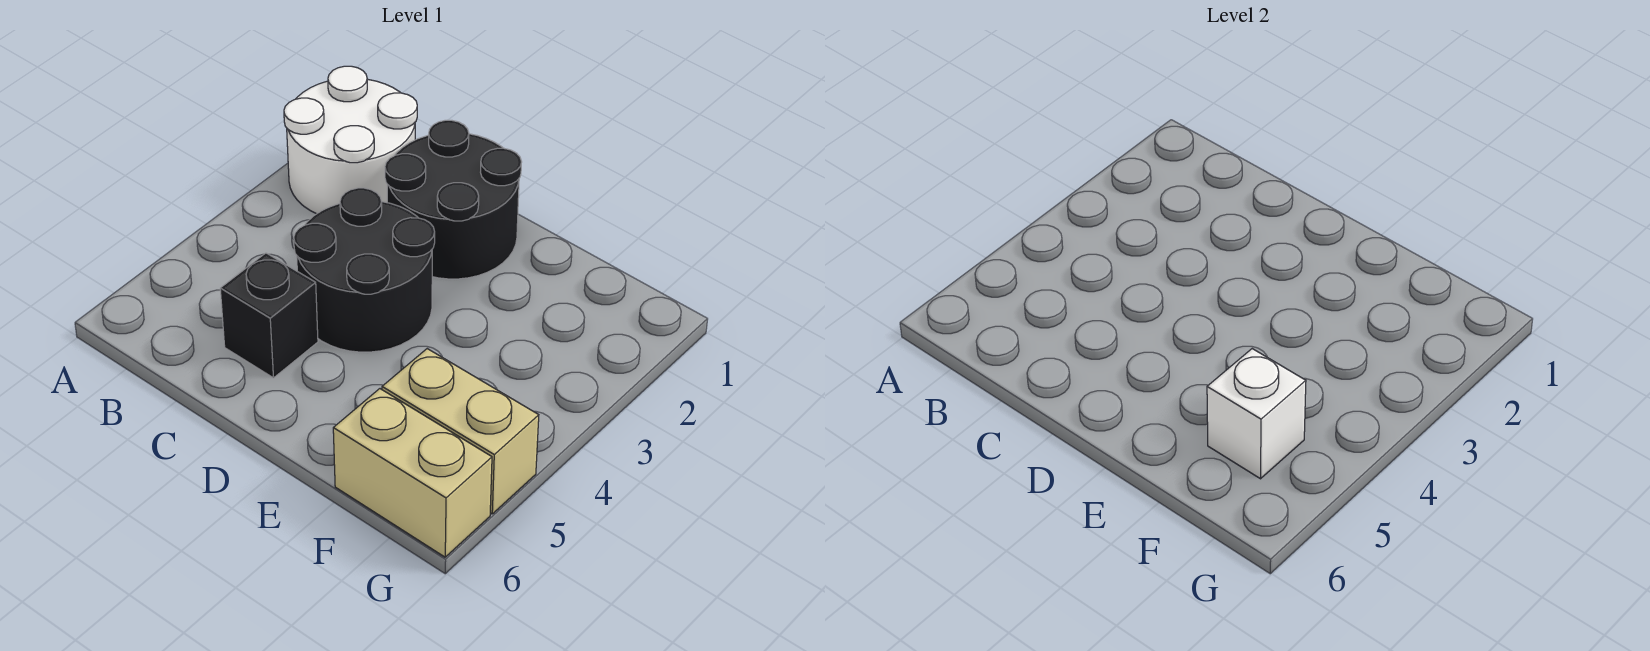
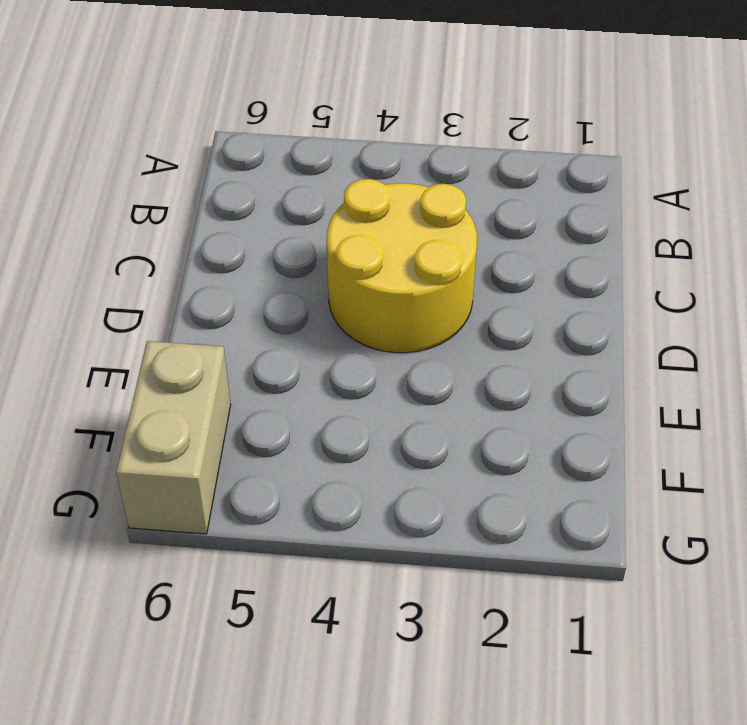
yellow 2x2 round brick [327,179,477,353] -> black 2x2 round brick [294,188,435,352]
none -> white 2x2 round brick [284,66,417,214]
none -> black 2x2 round brick [385,120,522,279]

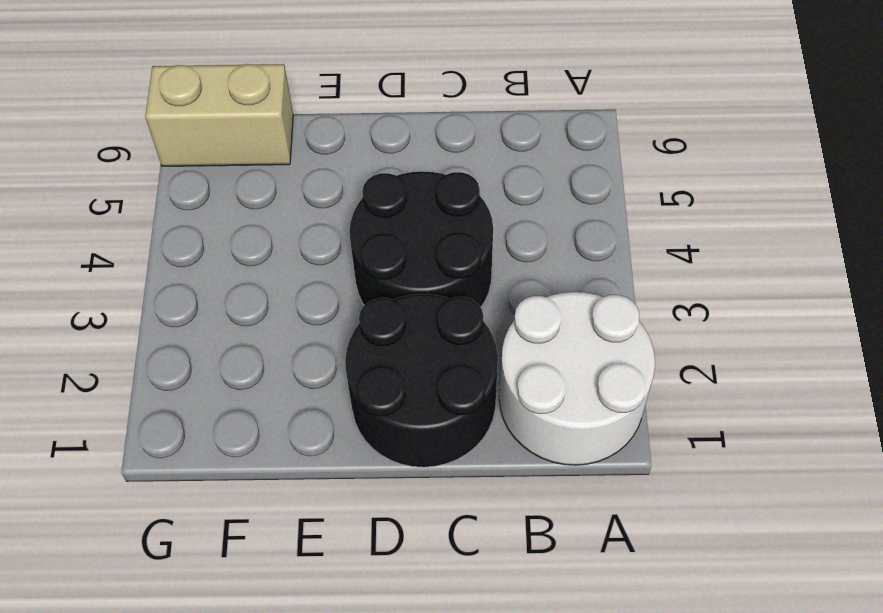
none -> black 1x1 brick [220,253,318,378]
none -> tan 1x2 brick [382,349,539,514]

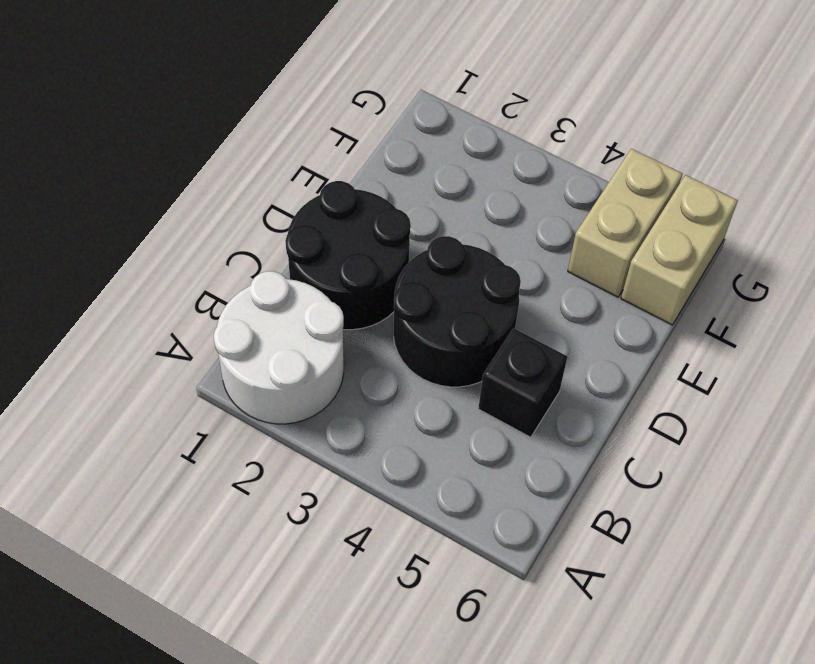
none -> white 1x1 brick [1207,349,1306,479]

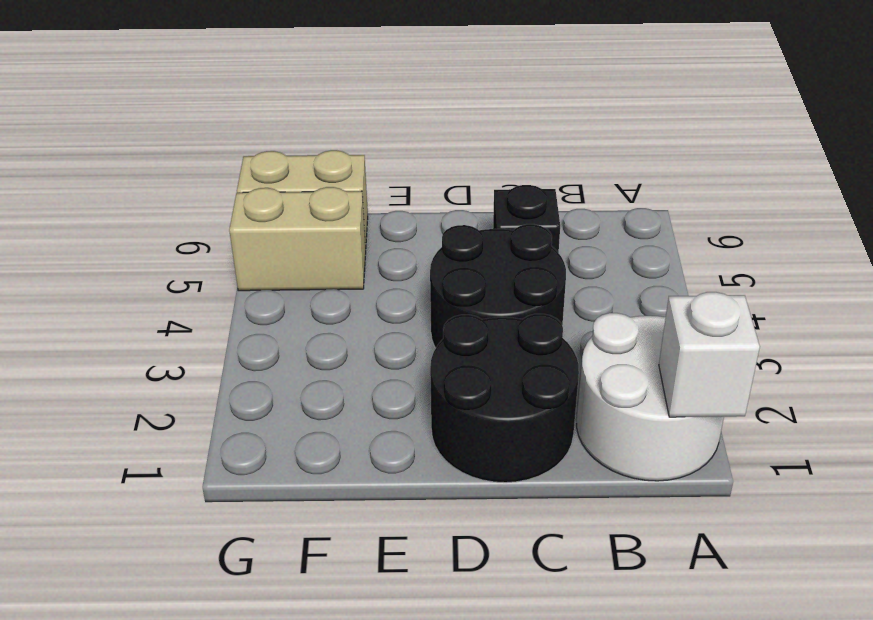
white 1x1 brick [659,292,760,417] -> white 1x1 brick moved to [1207,349,1306,479]

